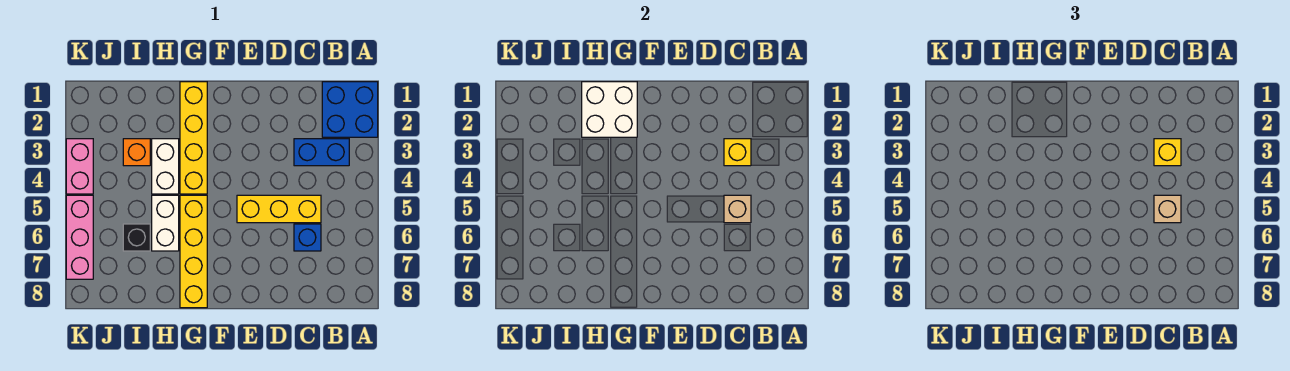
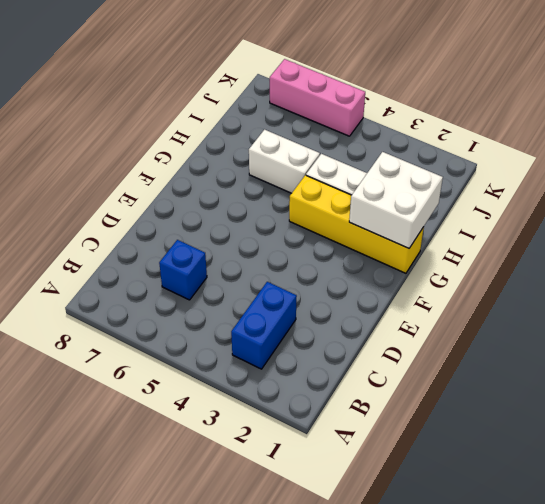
none -> blue 2x2 brick [322,82,378,137]
none -> yellow 1x3 brick [237,195,321,223]
none -> yellow 1x4 brick [180,195,207,308]

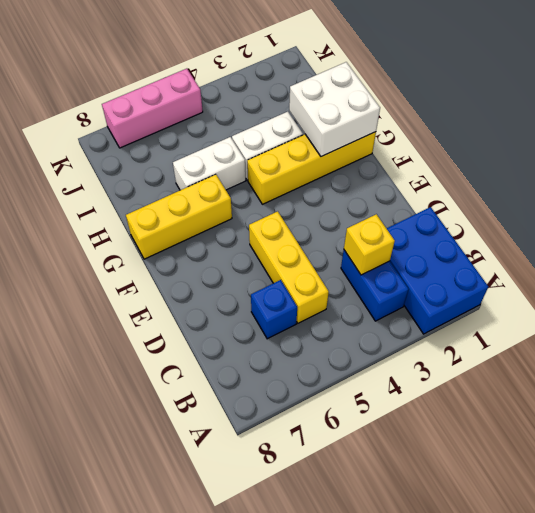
blue 2x3 brick [387,207,488,334] -> blue 2x2 brick [322,82,378,137]
yellow 1x3 brick [126,174,232,259] -> yellow 1x4 brick [180,195,207,308]
none -> orange 1x1 brick [123,139,150,166]
none -> black 1x1 brick [123,224,150,251]
none -> pink 1x2 brick [66,139,93,194]

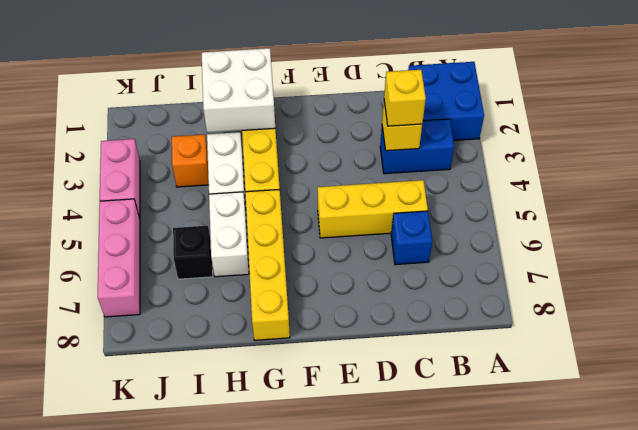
none -> tan 1x1 brick [724,195,751,223]
none -> tan 1x1 brick [1154,195,1181,223]

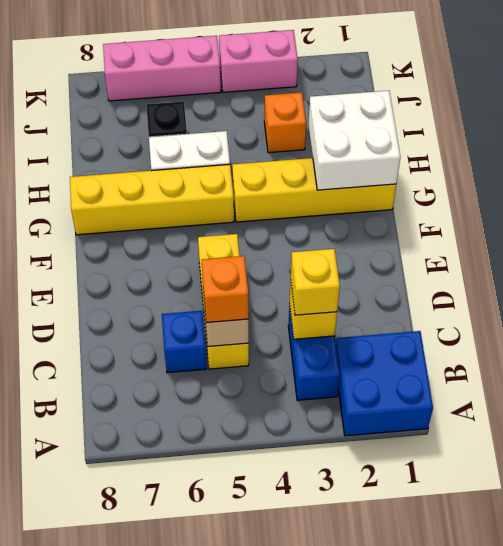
orange 1x1 brick [202,256,249,323] -> tan 1x1 brick [1154,195,1181,223]
none -> white 1x2 brick [152,139,179,194]

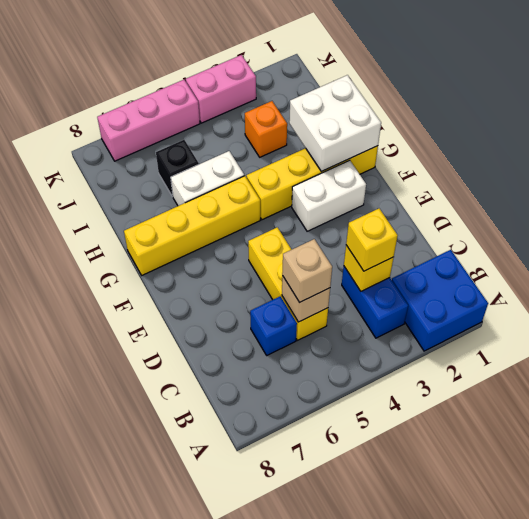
white 1x2 brick [292,160,366,231] -> white 1x2 brick moved to [152,139,179,194]

